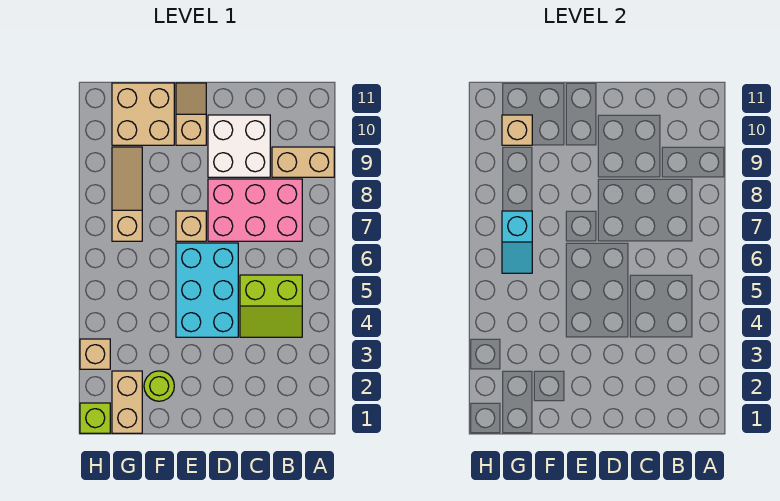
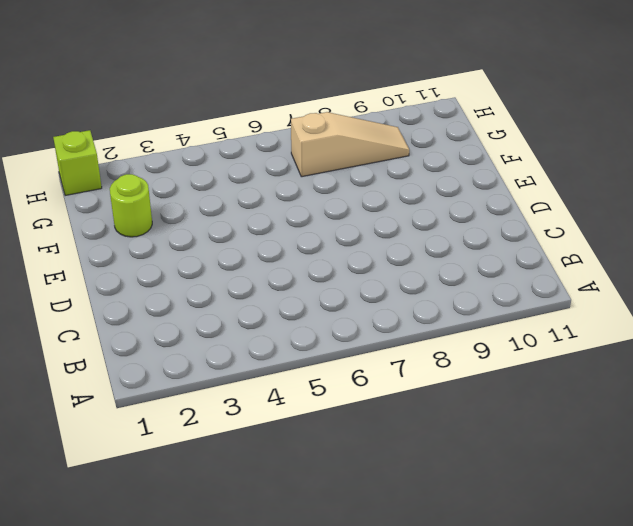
none -> tan 1x2 brick [272,147,334,177]
none -> lime 2x2 slope [240,275,302,337]
none -> pink 2x3 brick [208,179,302,241]

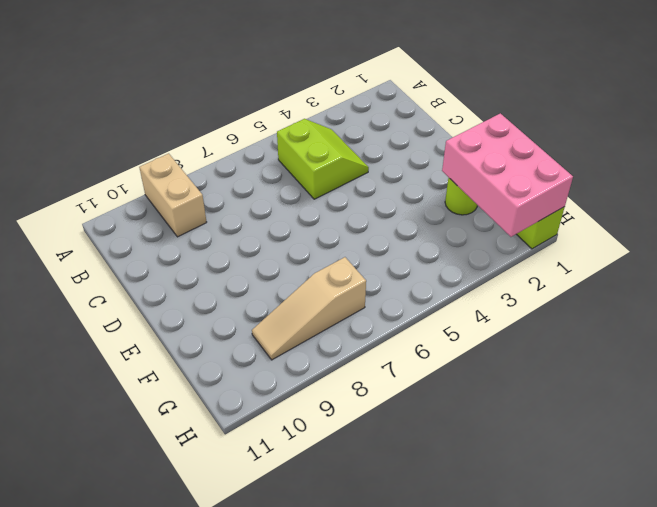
pink 2x3 brick [442,113,573,237] -> pink 2x3 brick moved to [208,179,302,241]
none -> white 2x2 brick [208,115,270,177]
none -> cyan 2x3 brick [176,243,238,337]
none -> tan 1x1 brick [176,211,206,241]

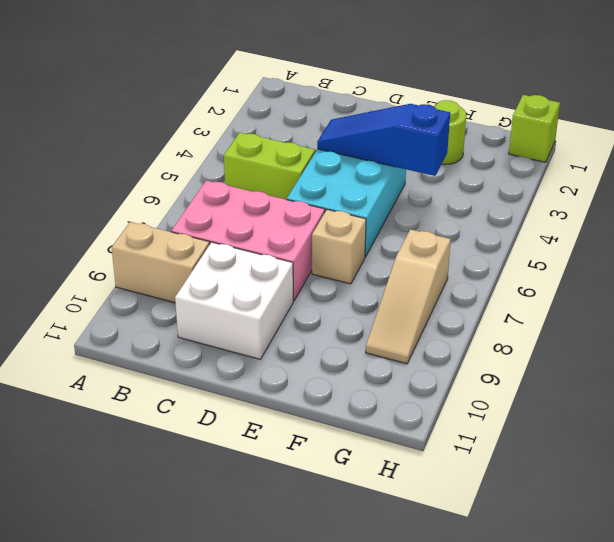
blue 1x3 slope [317,104,450,176] -> none
none -> tan 1x2 slope [176,83,206,145]
none -> tan 2x2 brick [112,83,174,145]
none -> tan 1x2 brick [112,371,142,433]

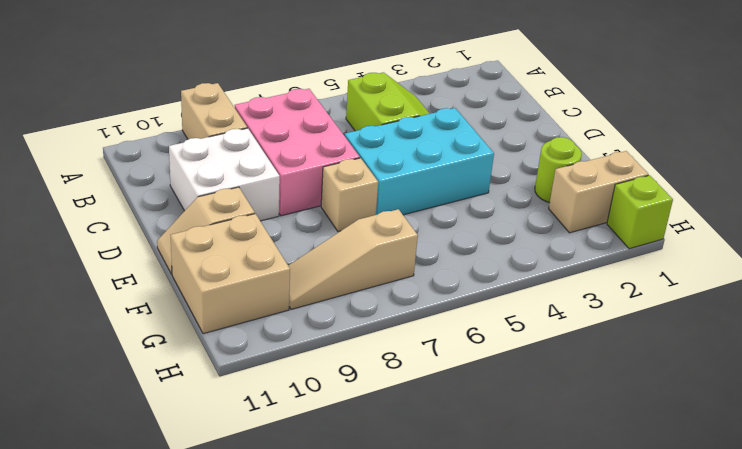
none -> tan 1x1 brick [80,339,110,369]
none -> cyan 1x2 slope [502,211,532,273]
none -> tan 1x1 brick [502,115,532,145]

